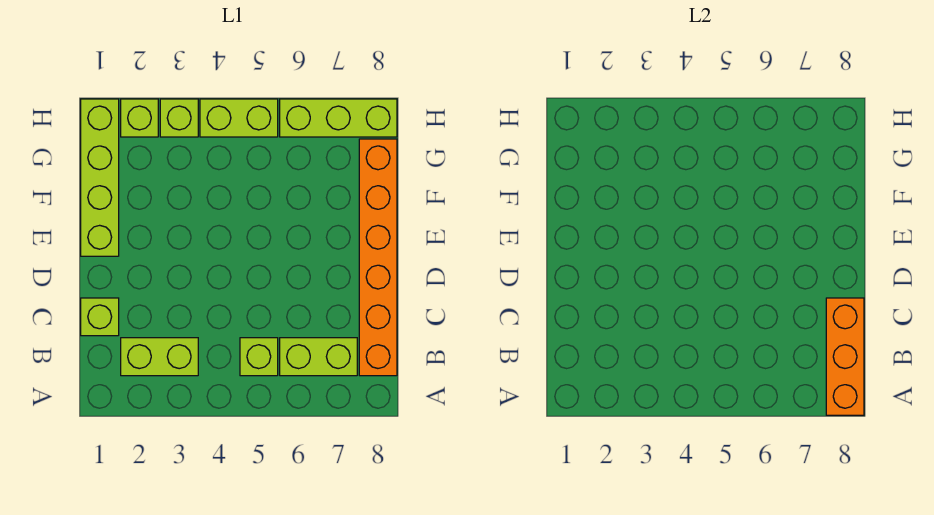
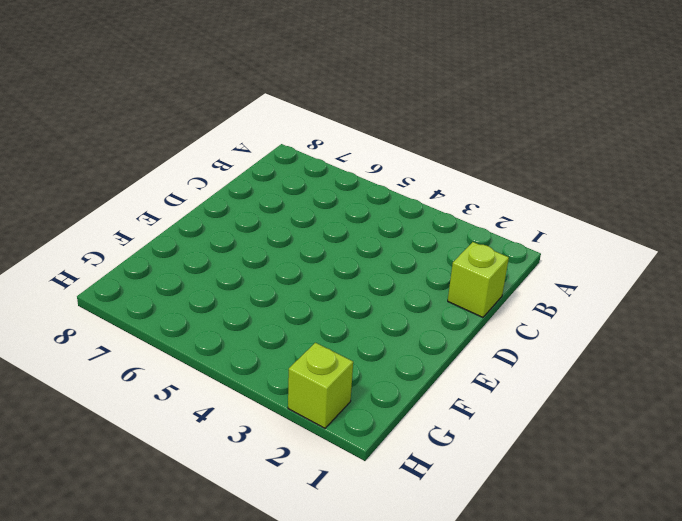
none -> lime 1x2 brick [121,338,198,376]
none -> lime 1x1 brick [240,338,278,376]

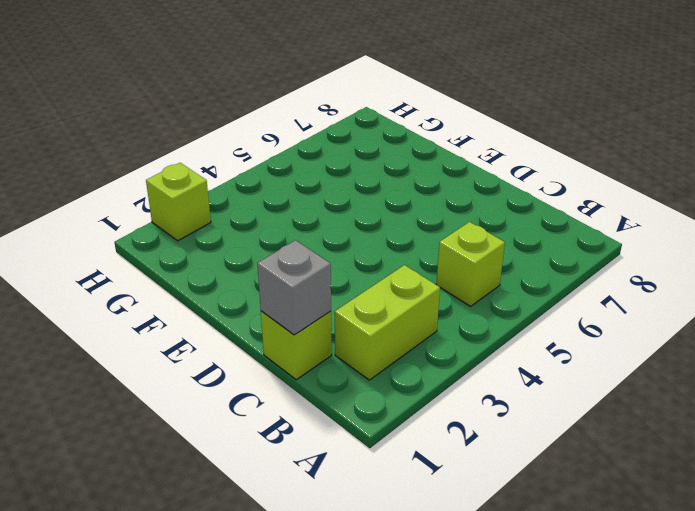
grey 1x1 brick [257,240,331,335] -> none
none -> lime 1x2 brick [280,338,357,376]
none -> orange 1x6 brick [359,139,397,376]

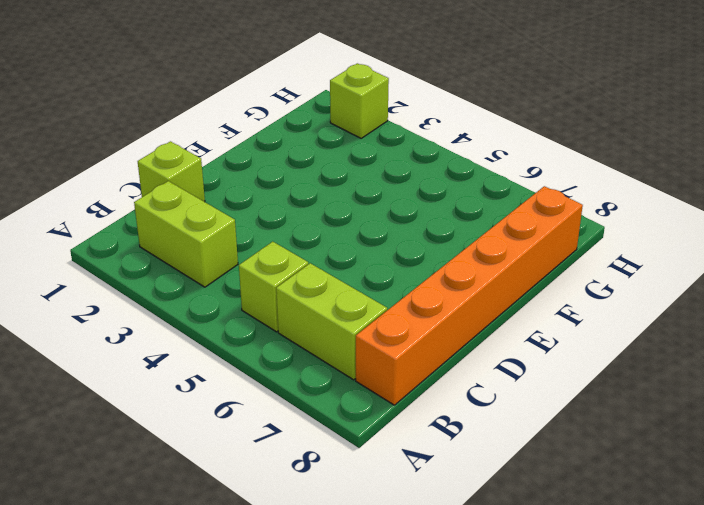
none -> lime 1x4 brick [81,99,119,256]
none -> lime 1x1 brick [160,99,198,137]

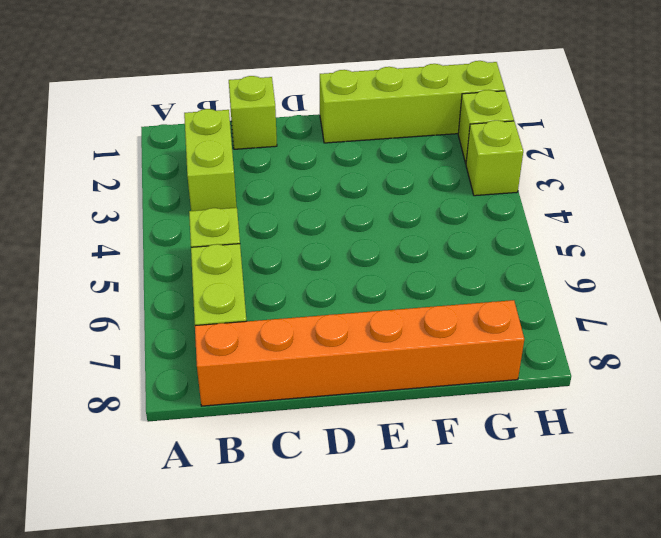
none -> lime 1x2 brick [200,99,278,137]
none -> lime 1x3 brick [280,99,397,137]

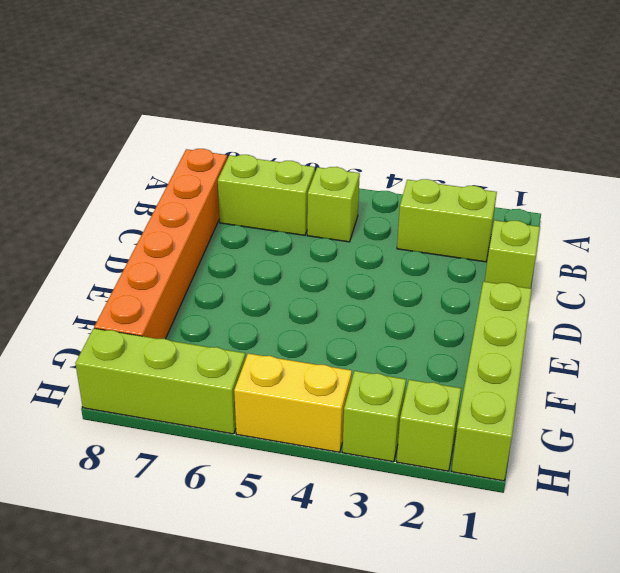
yellow 1x2 brick [234,354,352,452] -> lime 1x2 brick [200,99,278,137]
none -> orange 1x3 brick [826,298,864,415]

